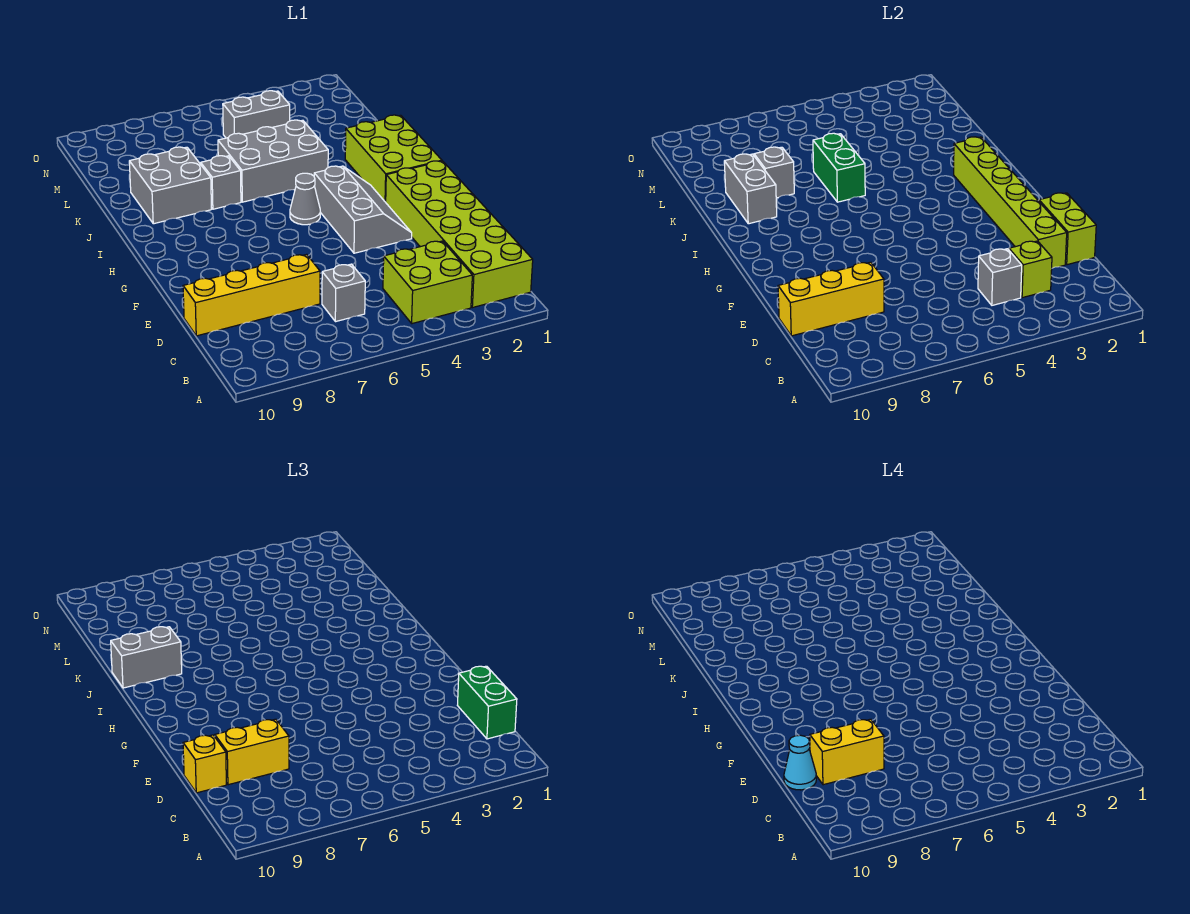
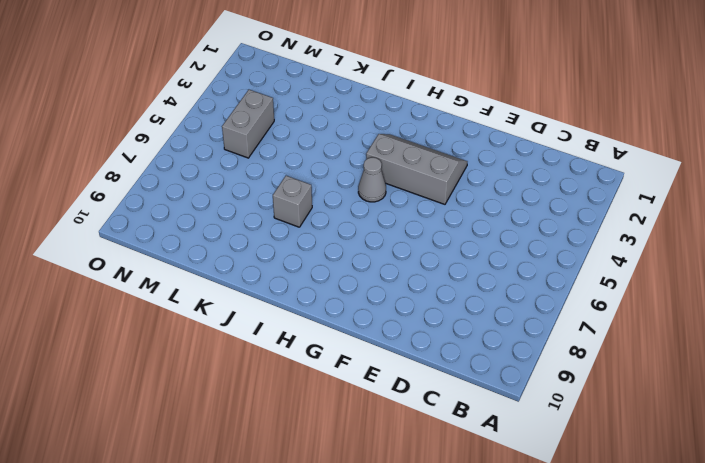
none -> lime 2x6 brick [386,161,533,308]
none -> lime 2x2 brick [383,241,472,324]
none -> grey 1x1 brick [322,264,365,322]

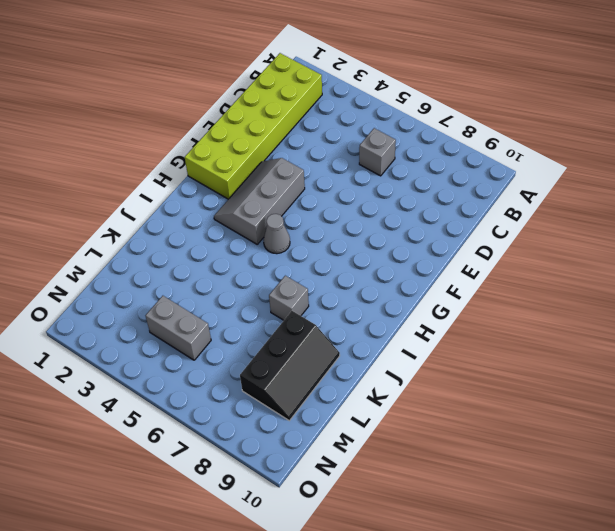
black 2x3 slope [240,311,340,421] -> grey 2x2 brick [129,147,211,224]
none -> lime 2x2 brick [383,241,472,324]
none -> yellow 1x4 brick [183,254,320,336]
none -> lime 2x3 brick [345,115,442,202]

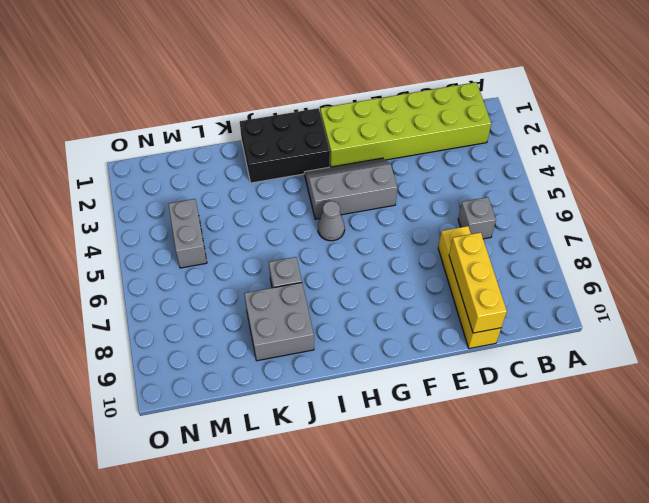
black 2x3 brick [240,108,330,183] -> lime 2x3 brick [345,115,442,202]
none -> lime 2x2 brick [383,241,472,324]
none -> grey 2x3 brick [218,120,328,202]
none -> lime 1x1 brick [1009,241,1052,298]

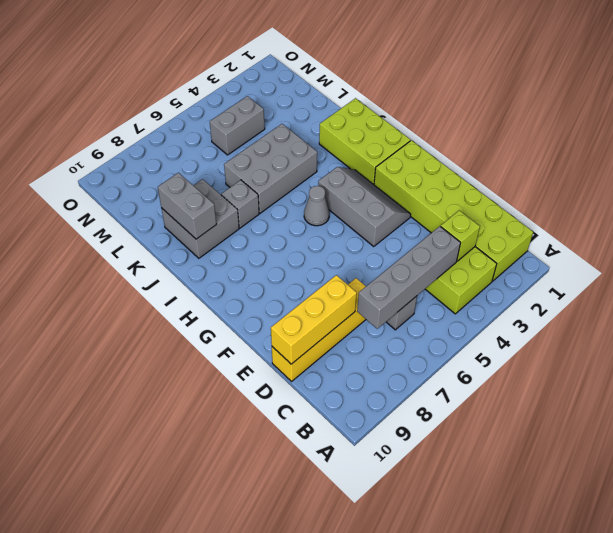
grey 1x4 brick [357,226,460,329] -> grey 1x1 brick [978,249,1022,305]
none -> lime 1x2 brick [1039,193,1096,265]
none -> lime 1x6 brick [954,137,1067,268]
none -> green 1x2 brick [813,133,865,202]

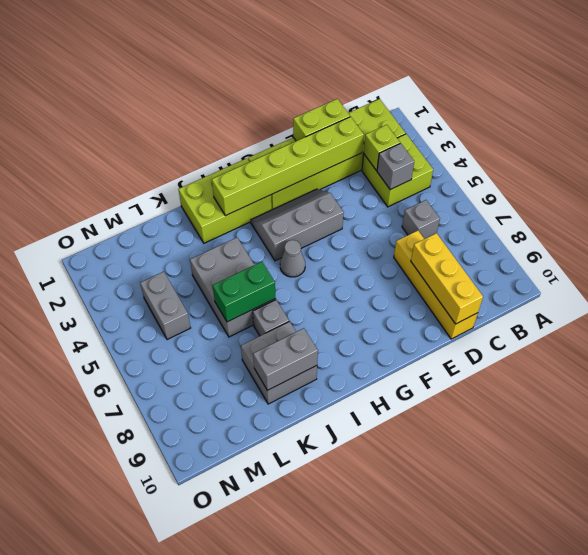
none -> grey 1x1 brick [754,147,794,198]
none -> green 1x2 brick [457,666,517,739]
none -> yellow 1x2 brick [215,719,289,785]

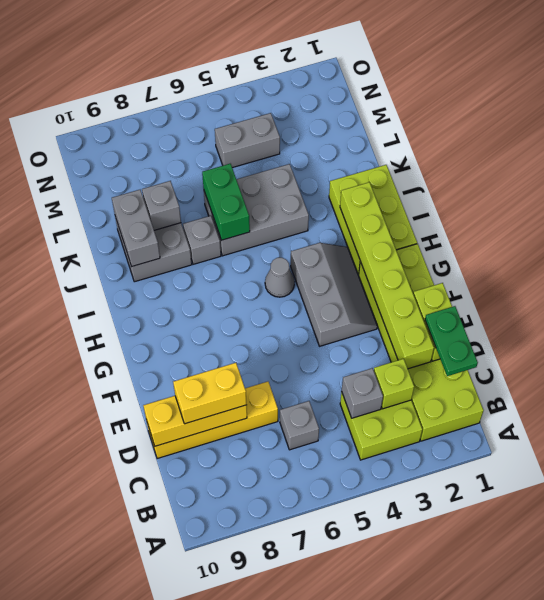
green 1x2 plate [425,306,478,376] -> green 1x2 brick [457,666,517,739]
none -> yellow 1x1 brick [183,735,226,793]
none -> grey 1x2 brick [111,627,182,688]
none -> yellow 1x2 brick [810,719,884,785]

